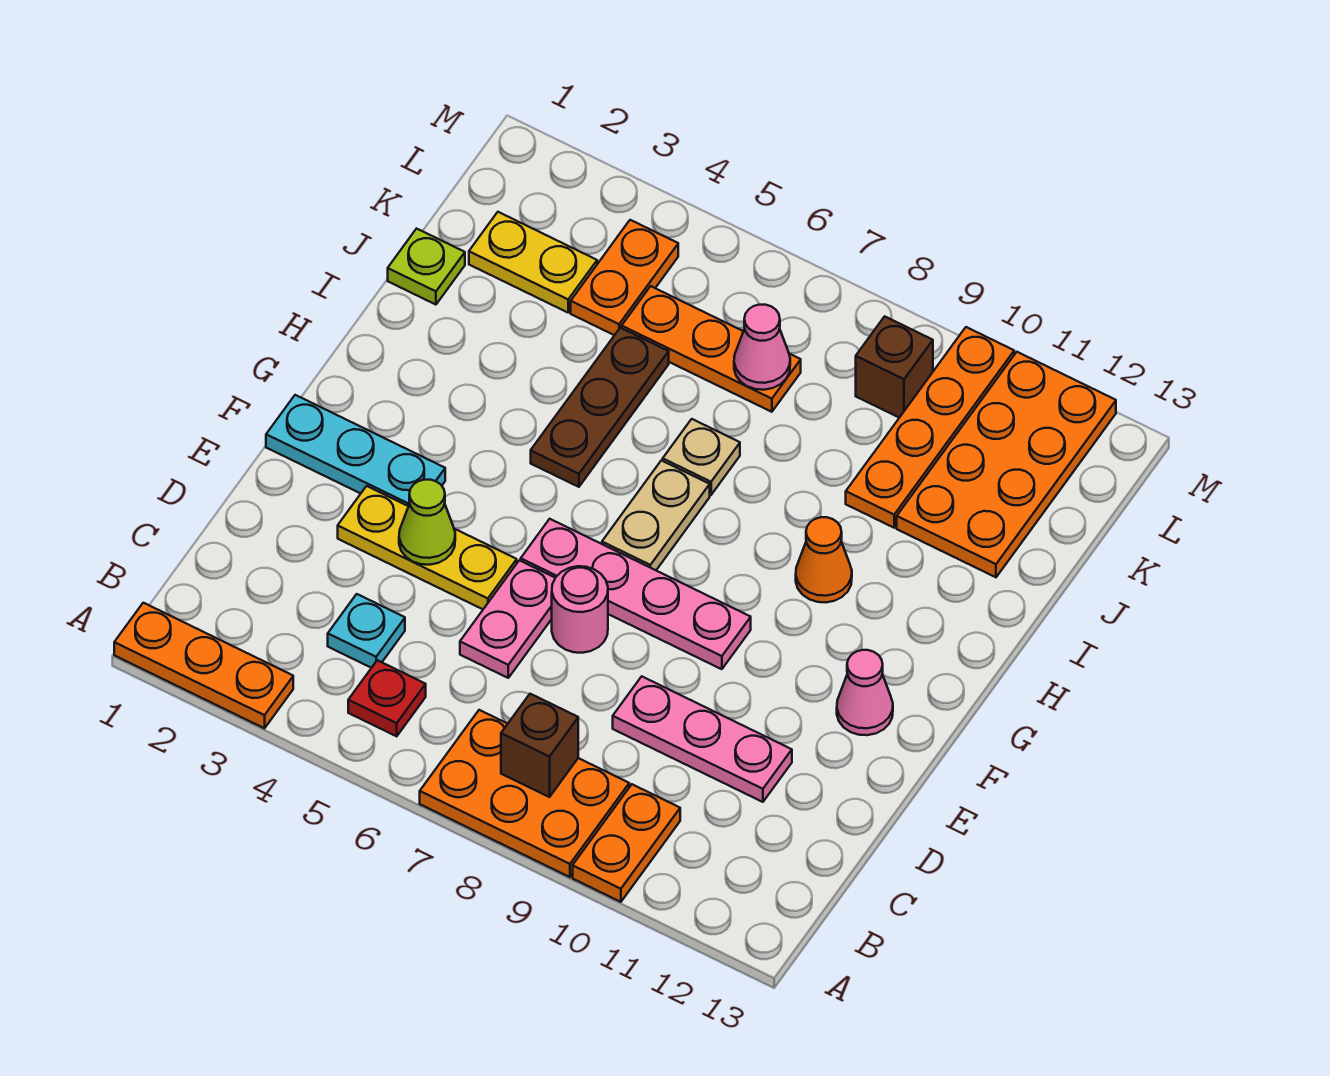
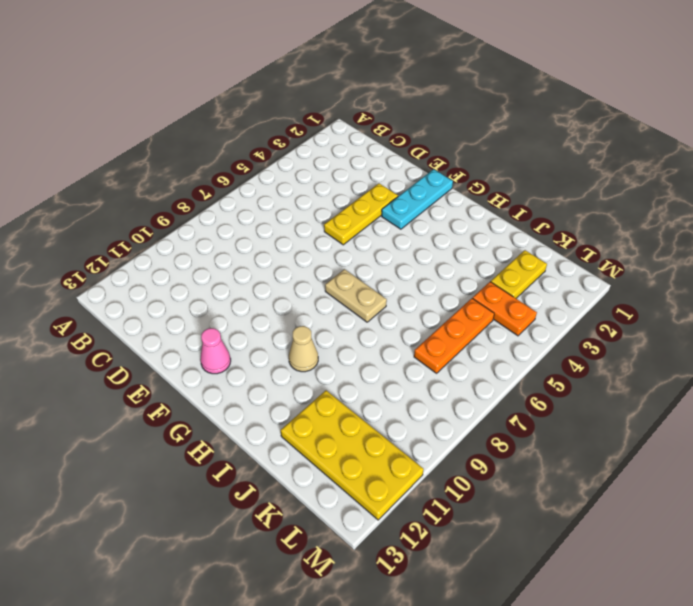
tan 1x1 cone [289,326,318,372] -> orange 1x1 cone [796,517,852,602]
yellow 2x4 plate [281,391,424,520] -> orange 2x4 plate [897,352,1116,577]
none -> orange 1x3 plate [114,603,293,728]
none -> orange 2x3 plate [420,710,629,877]
none -> orange 1x2 plate [573,784,680,902]

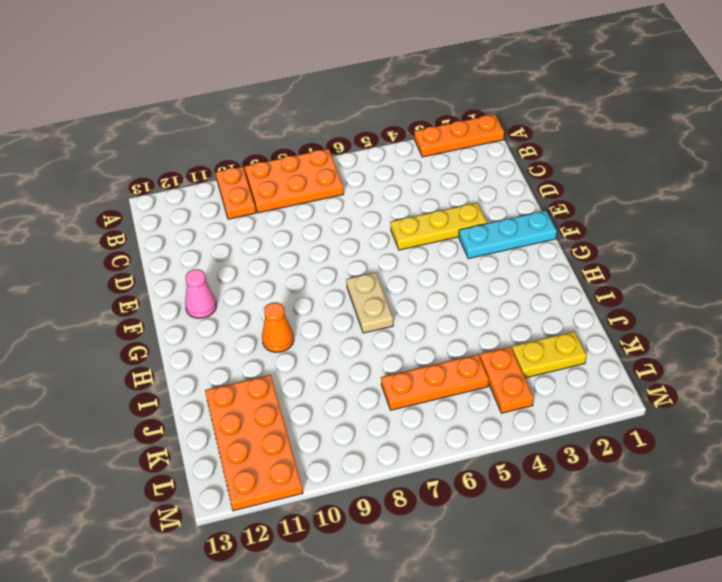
none -> red 1x1 plate [348,660,426,736]
none -> cyan 1x1 plate [328,594,405,668]
none -> pink 1x2 plate [460,560,555,678]

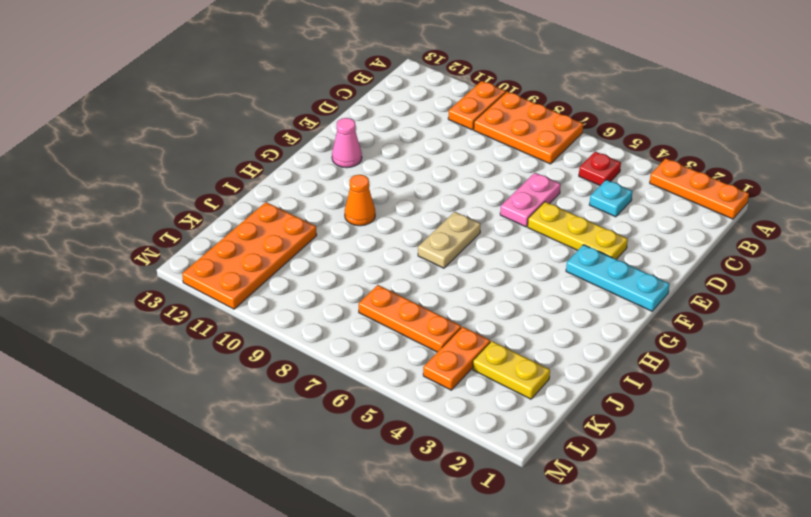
none -> pink 1x3 plate [613,676,792,802]
none -> pink 1x1 round brick [552,566,608,653]
none -> pink 1x4 plate [521,519,751,669]

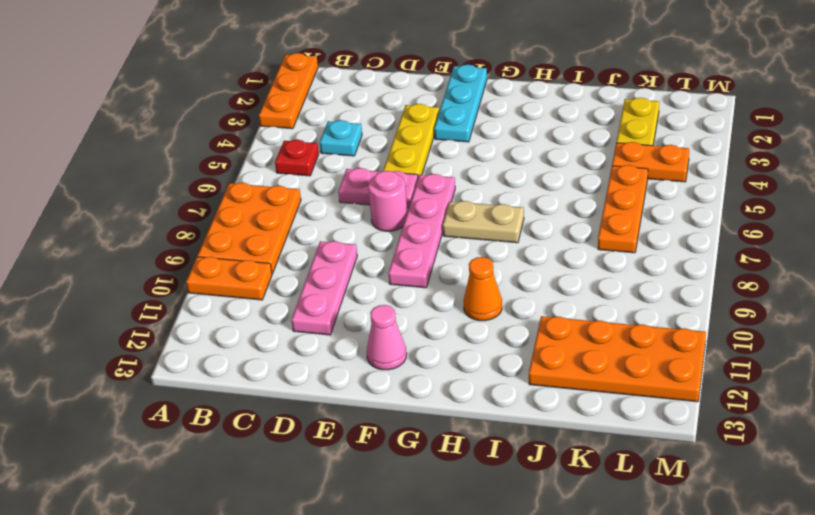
none -> brown 1x3 plate [531,328,669,487]
none -> tan 1x1 plate [663,419,740,495]
none -> lime 1x1 plate [388,229,465,305]

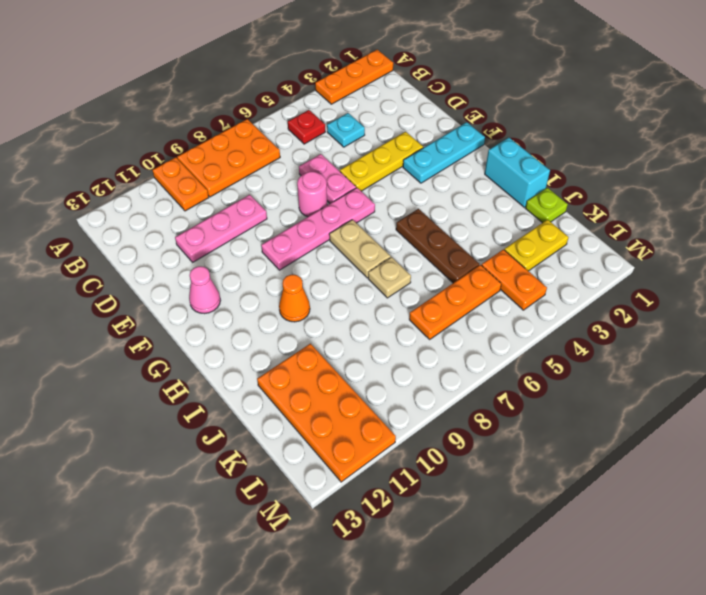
cyan 1x2 brick [485,138,550,207] -> none
none -> orange 1x4 plate [846,327,1014,528]
none -> brown 1x1 brick [856,316,933,418]
none -> brown 1x1 brick [501,694,578,797]

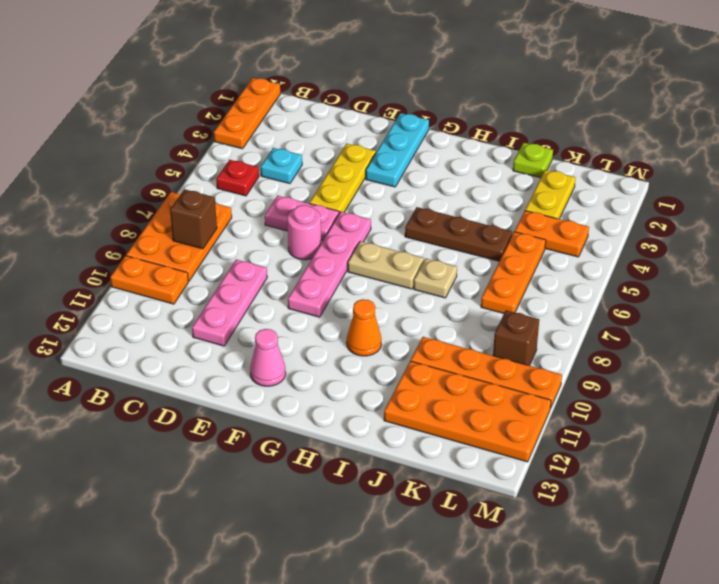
none -> lime 1x1 cone [399,480,455,565]
none -> pink 1x1 cone [734,305,790,390]

